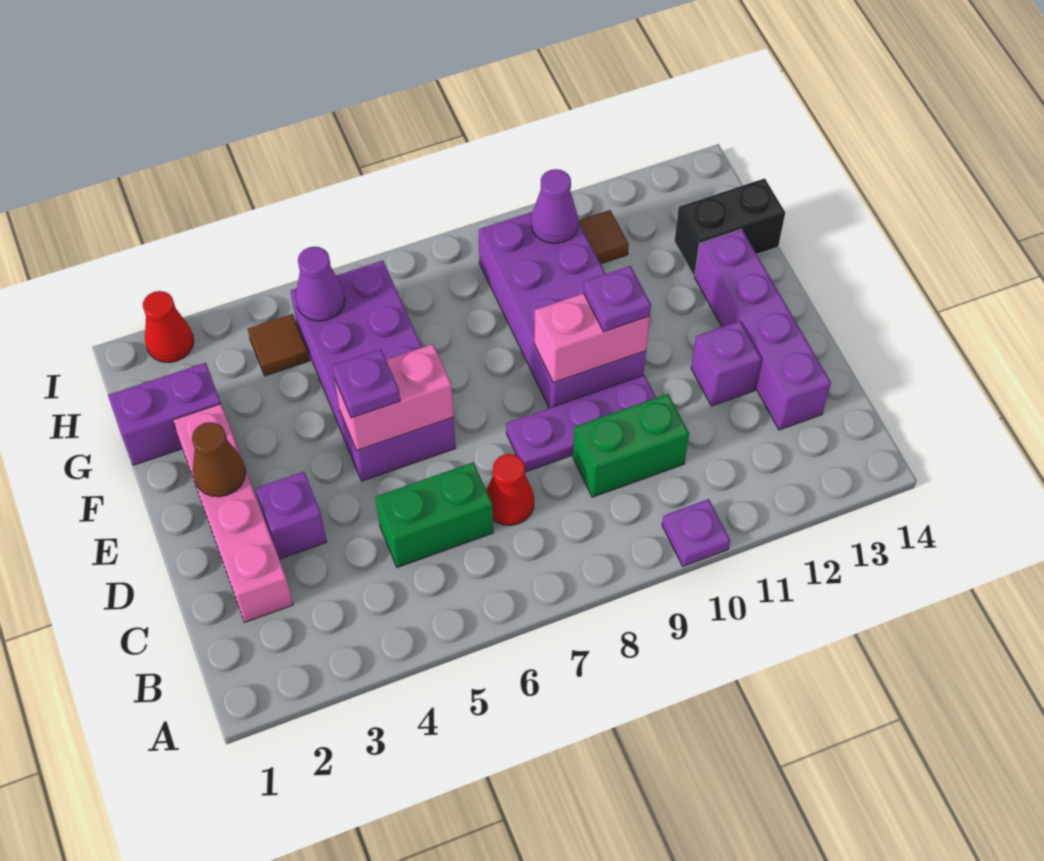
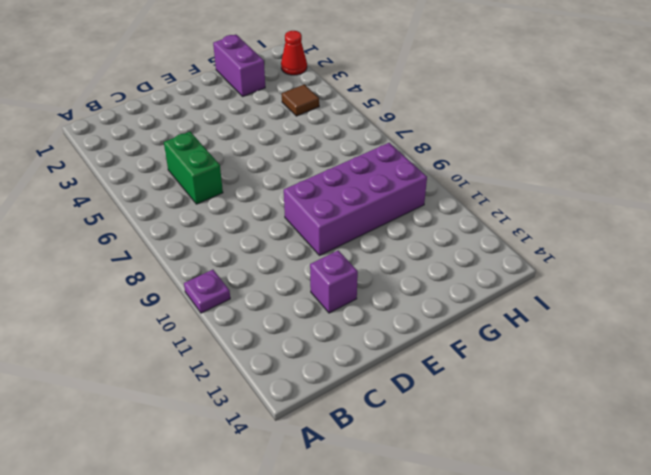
none -> pink 1x4 brick [173,404,293,622]
none -> red 1x1 cone [486,454,534,525]
none -> green 1x2 brick [573,394,689,497]

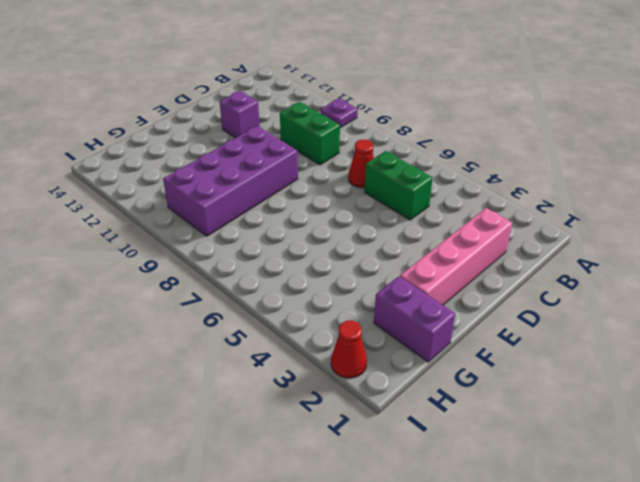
none -> purple 1x4 brick [695,229,831,430]
none -> purple 1x1 brick [256,472,327,559]
none -> purple 1x3 plate [506,375,656,472]

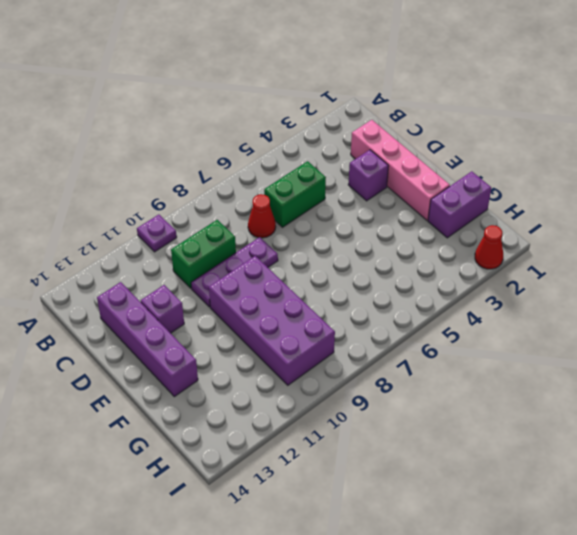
none -> purple 2x4 brick [291,261,456,481]
none -> black 1x2 brick [674,178,785,276]
none -> brown 1x1 tile [248,314,309,376]

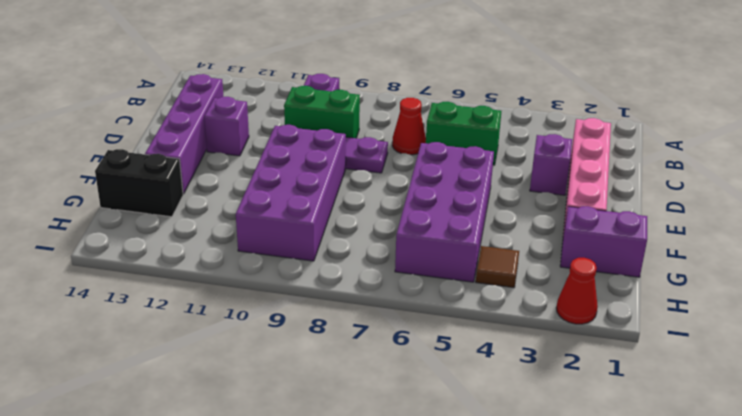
none -> brown 1x1 tile [578,210,629,264]
none -> brown 1x1 cone [192,422,246,497]
none -> pink 1x2 brick [334,344,454,451]

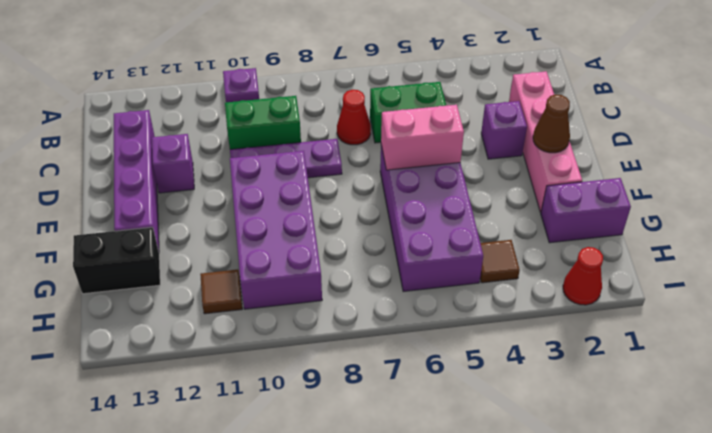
none -> pink 1x2 brick [534,293,650,383]
none -> purple 1x1 cone [296,247,345,321]
none -> purple 1x1 cone [531,169,578,243]

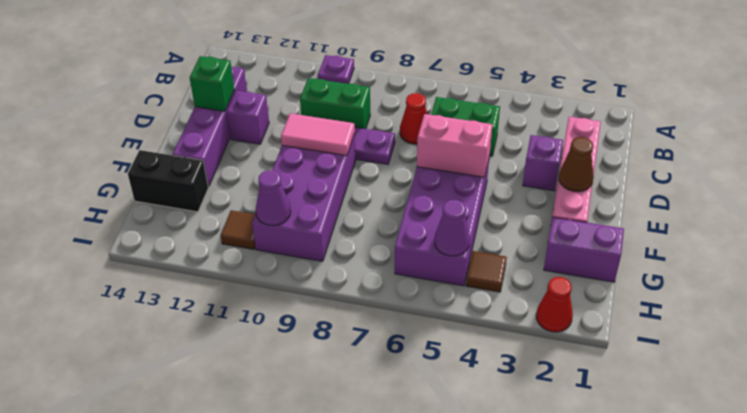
green 1x1 brick [190,56,234,111] -> none
pink 1x2 tile [281,113,355,156] -> pink 1x2 brick [534,293,650,383]
none -> purple 1x1 plate [332,349,400,418]
none -> purple 1x1 plate [584,266,651,332]

